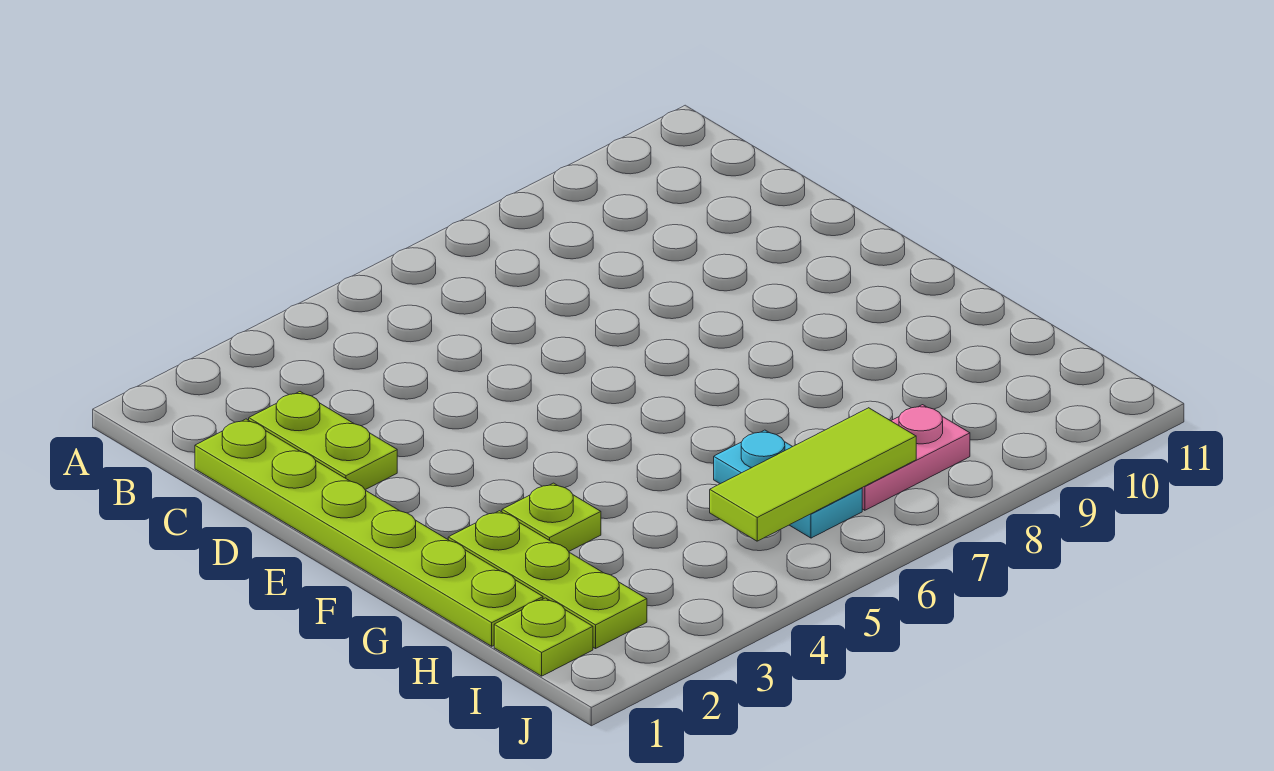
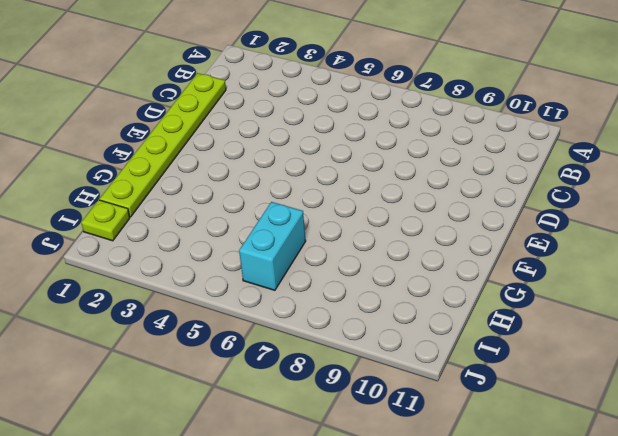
cyan 1x2 brick [239,202,306,290] -> cyan 1x2 plate [714,430,862,538]
none -> lime 1x2 plate [249,392,397,490]
none -> lime 1x3 plate [448,511,647,649]

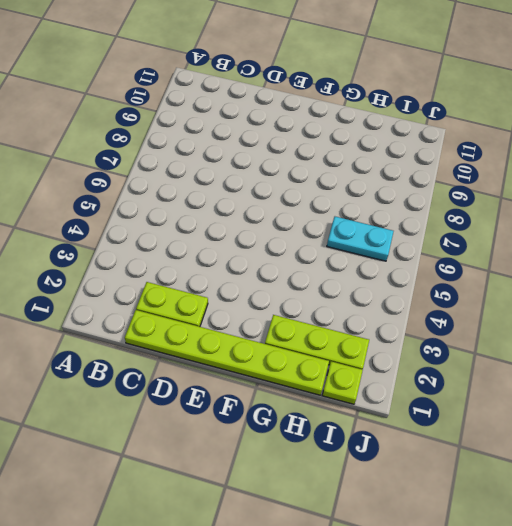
none -> lime 1x1 plate [502,483,601,551]
none -> pink 1x2 plate [862,405,970,510]

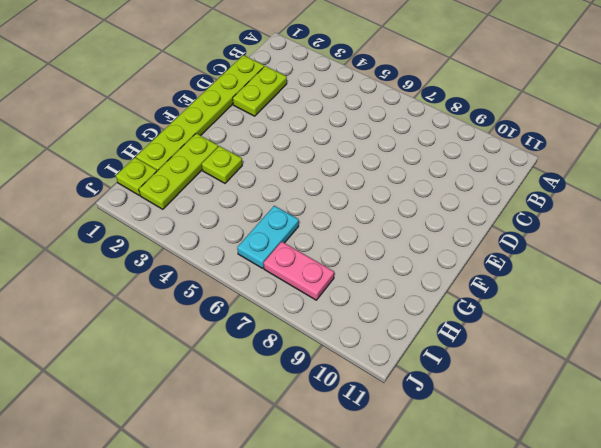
none -> lime 1x3 tile [710,408,916,541]

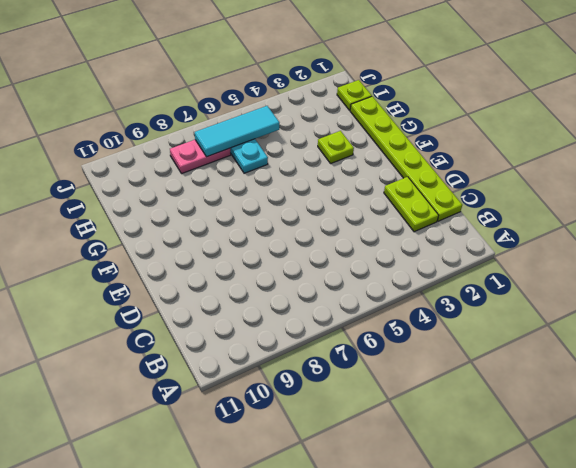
cyan 1x3 tile [195,106,280,157] -> lime 1x3 tile [710,408,916,541]
none -> lime 1x3 plate [448,511,647,649]

